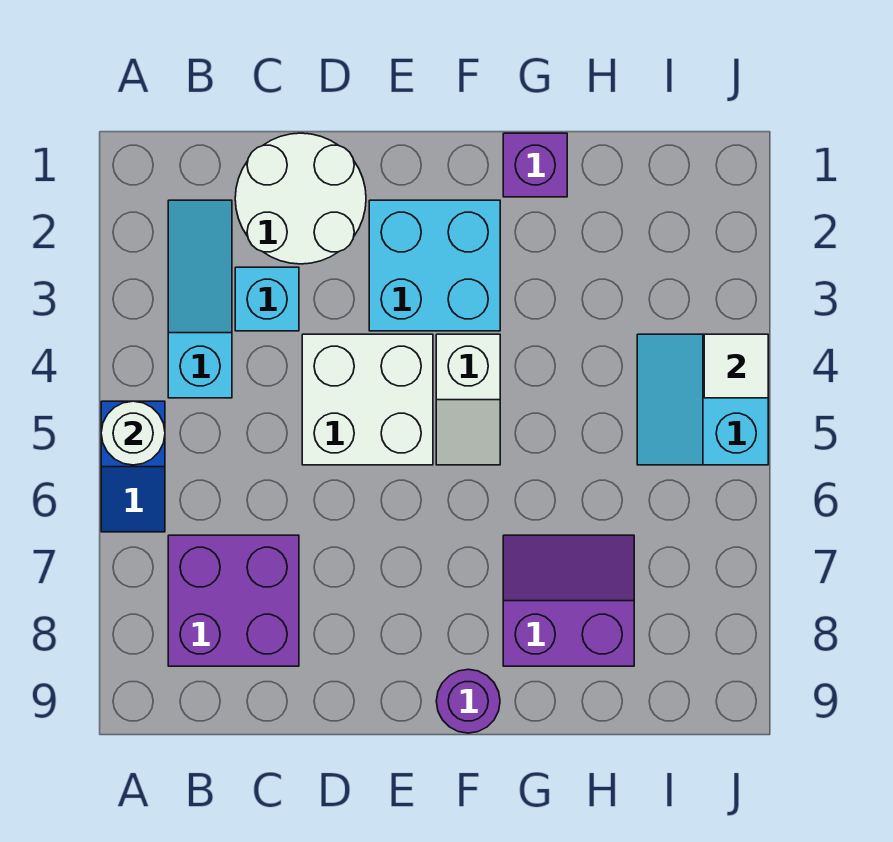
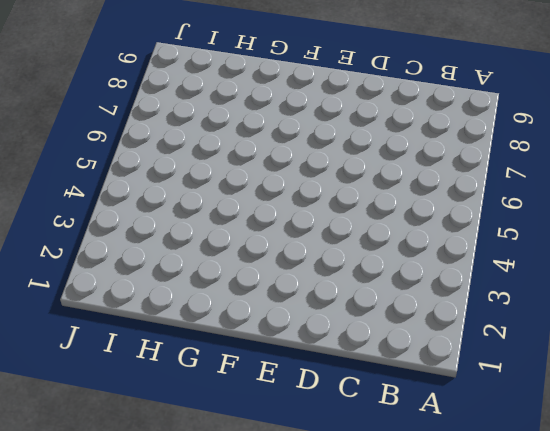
none -> blue 1x2 slope [101,401,165,532]
none -> cyan 1x3 slope [168,200,232,398]
none -> purple 2x2 brick [168,535,299,666]

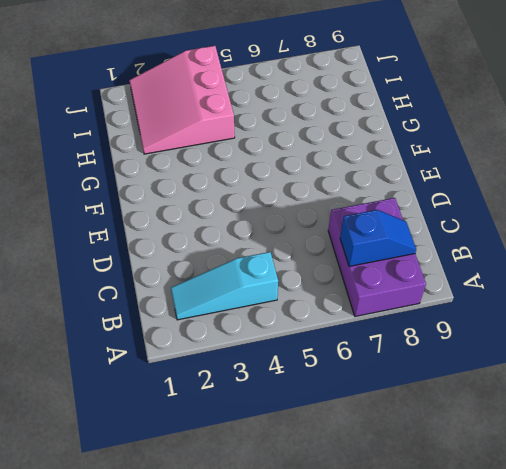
purple 2x3 brick [328,198,426,316] -> purple 2x2 brick [168,535,299,666]
blue 1x2 slope [340,210,416,266] -> blue 1x2 slope moved to [101,401,165,532]
pink 3x3 slope [129,46,235,154] -> cyan 2x2 slope [637,334,768,465]
none -> white 2x2 round brick [235,133,366,264]
none -> cyan 1x1 brick [235,267,299,331]
none -> white 2x2 brick [302,334,433,465]

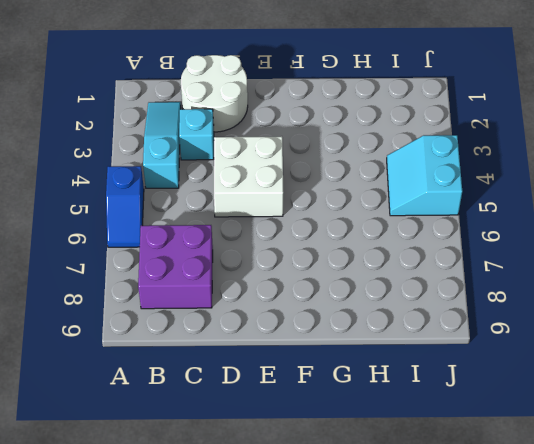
none -> cyan 2x2 brick [369,200,500,331]
none -> white 1x2 slope [436,334,500,465]
none -> purple 1x1 round brick [436,669,500,733]

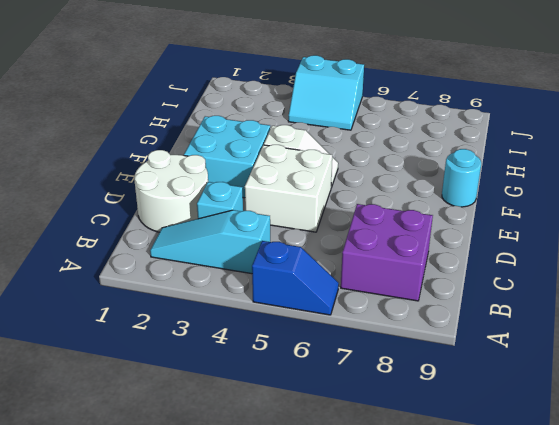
cyan 1x1 round brick [442,149,481,207] -> purple 1x1 round brick [436,669,500,733]
none -> purple 1x1 brick [503,133,567,197]
none -> purple 2x2 slope [503,535,634,666]
none -> white 1x1 round brick [101,401,165,465]

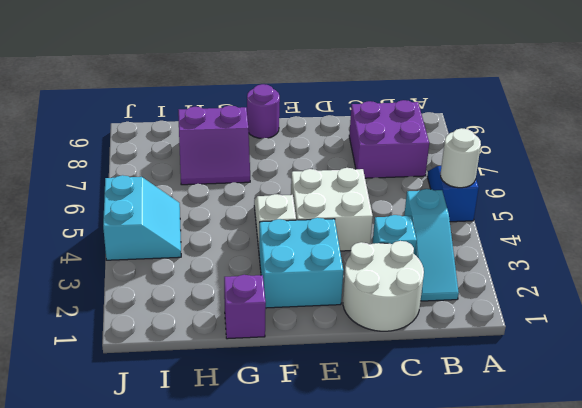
none -> white 1x1 tile [704,334,768,398]

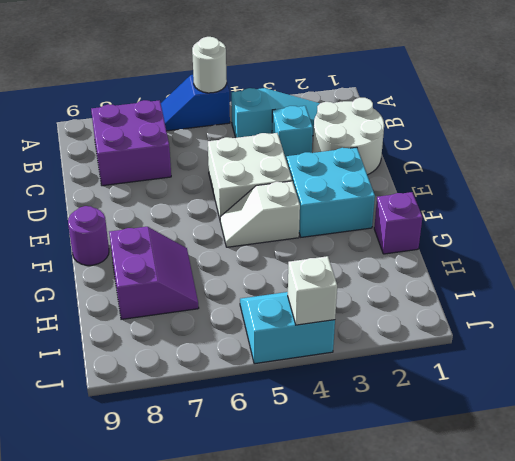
white 1x1 brick [288,256,337,325] -> white 1x1 tile [704,334,768,398]

